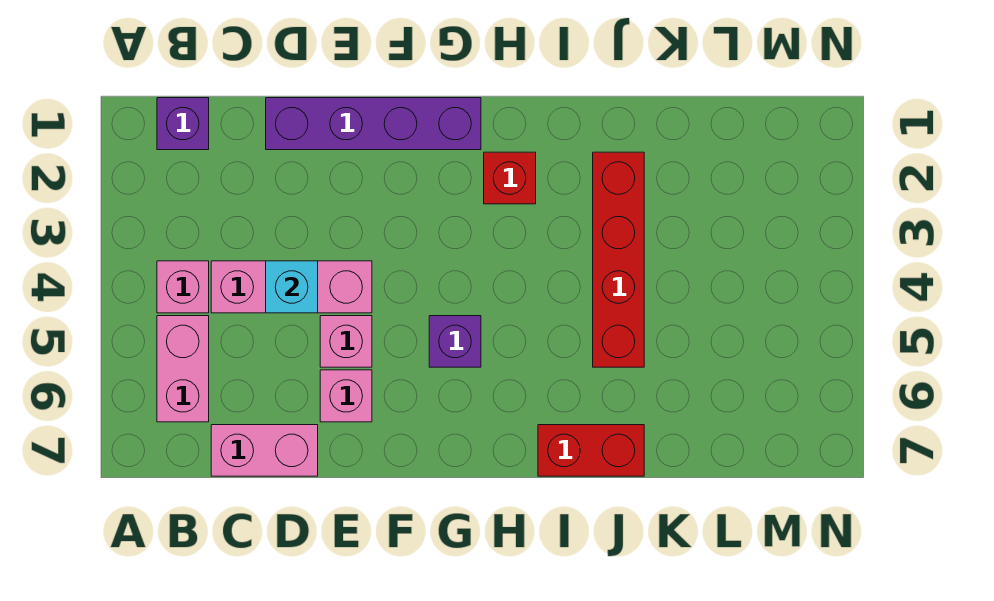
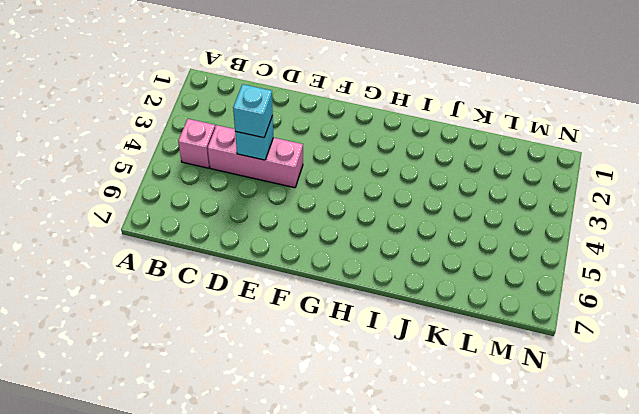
cyan 1x1 brick [233,84,273,138] -> none
none -> purple 1x1 brick [157,98,209,150]
none -> pink 1x2 brick [157,316,209,422]
none -> pink 1x2 brick [211,425,318,476]

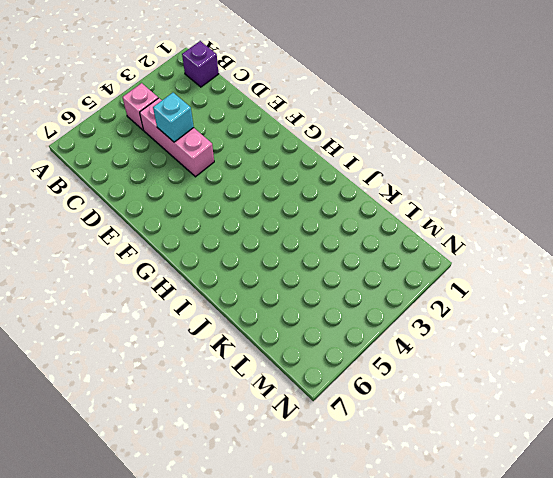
none -> pink 1x2 brick [157,316,209,422]
none -> pink 1x2 brick [211,425,318,476]
none -> purple 1x4 brick [266,98,481,150]

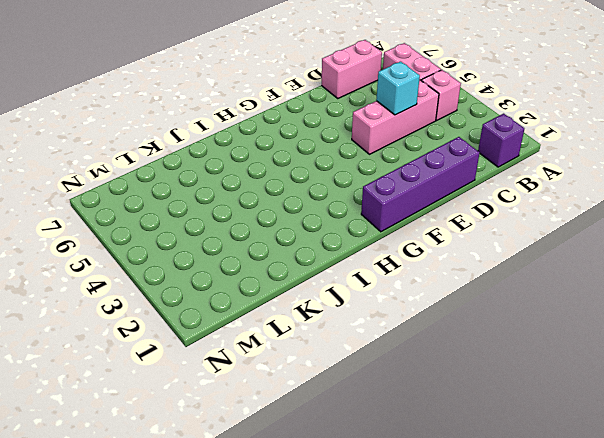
none -> pink 1x1 brick [320,316,372,367]
none -> pink 1x1 brick [320,370,372,422]
none -> purple 1x1 brick [429,316,481,367]

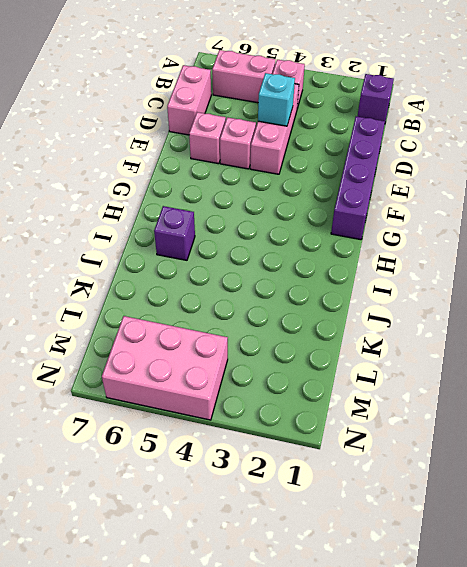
purple 1x1 brick [154,206,195,260] -> purple 1x1 brick moved to [429,316,481,367]
pink 2x3 brick [102,316,228,420] -> none
none -> red 1x1 brick [484,152,536,204]
none -> red 1x2 brick [538,425,644,476]
none -> red 1x4 brick [593,152,644,367]

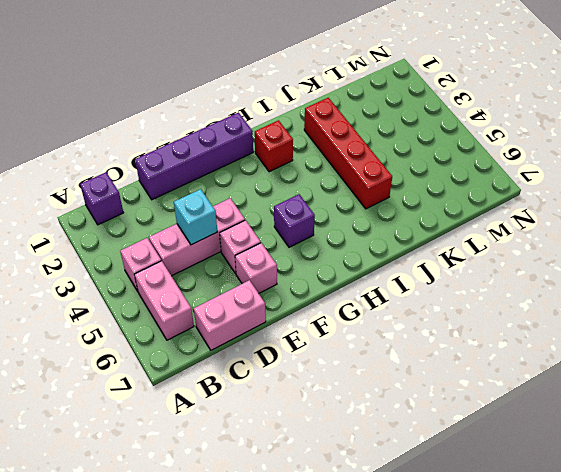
none -> red 1x2 brick [538,425,644,476]

